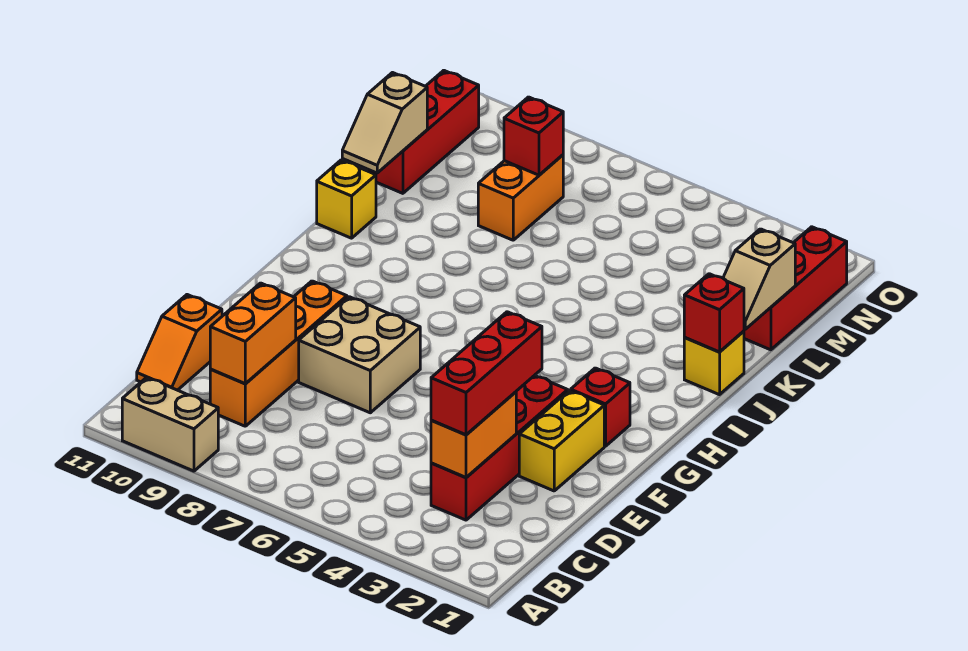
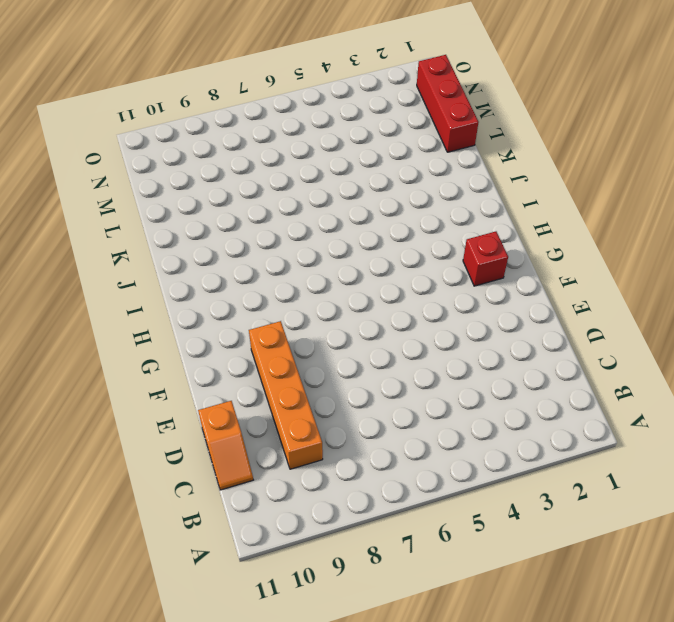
none -> tan 1x2 brick [122,377,218,471]
none -> red 1x4 brick [431,375,568,520]
none -> yellow 1x2 brick [519,390,604,491]

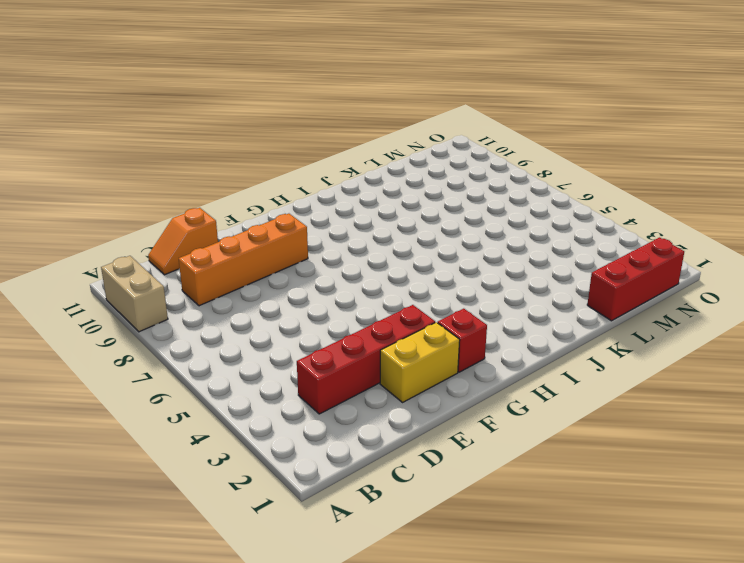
none -> tan 2x2 brick [299,297,420,413]
none -> yellow 1x1 brick [684,331,744,395]
none -> yellow 1x1 brick [317,160,376,238]

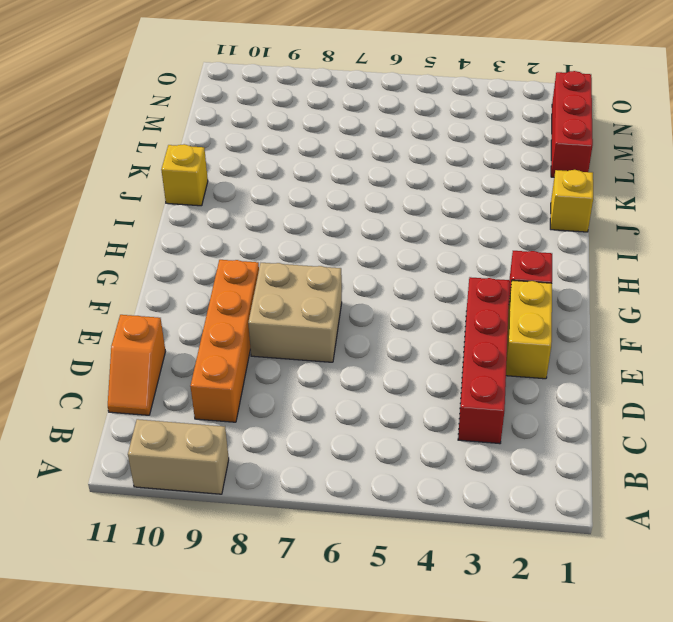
none -> orange 1x2 brick [478,155,563,240]
none -> red 1x3 brick [368,70,479,193]
none -> orange 1x2 brick [431,392,516,478]

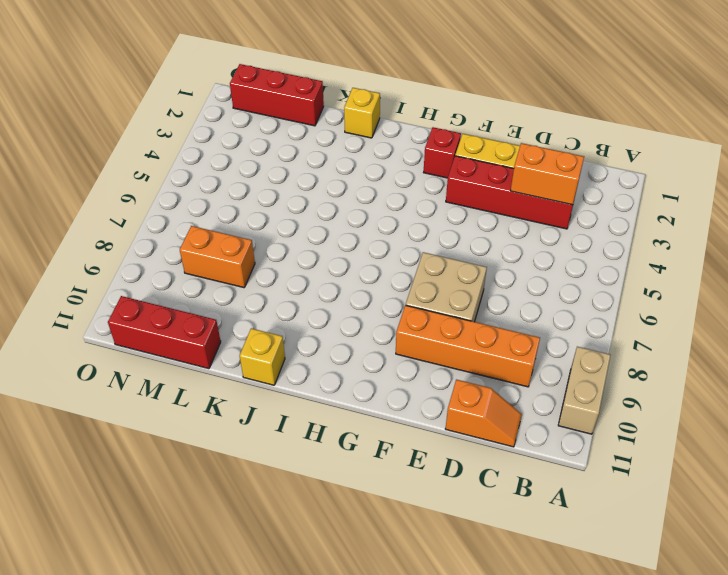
none -> orange 1x2 brick [210,283,296,383]
none -> red 1x1 brick [684,274,744,352]
none -> tan 1x2 slope [723,229,795,329]

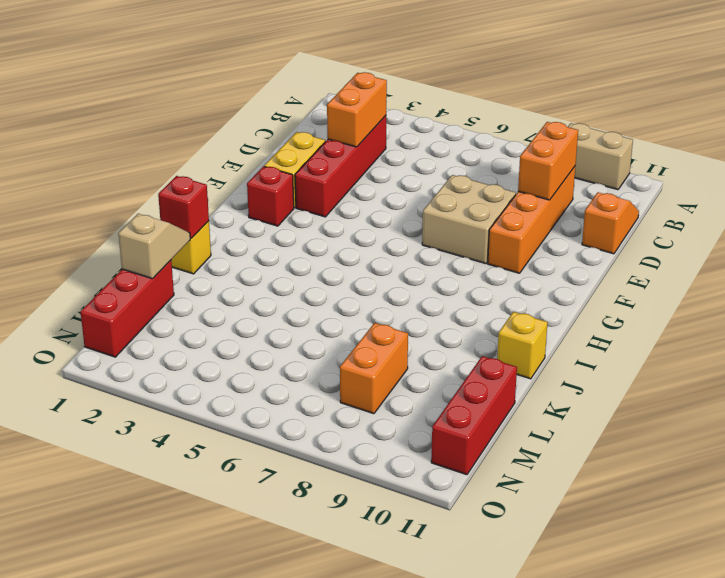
none -> tan 1x2 slope [342,73,427,173]
none -> red 1x1 brick [504,97,563,175]
none -> red 1x3 brick [431,312,542,435]

